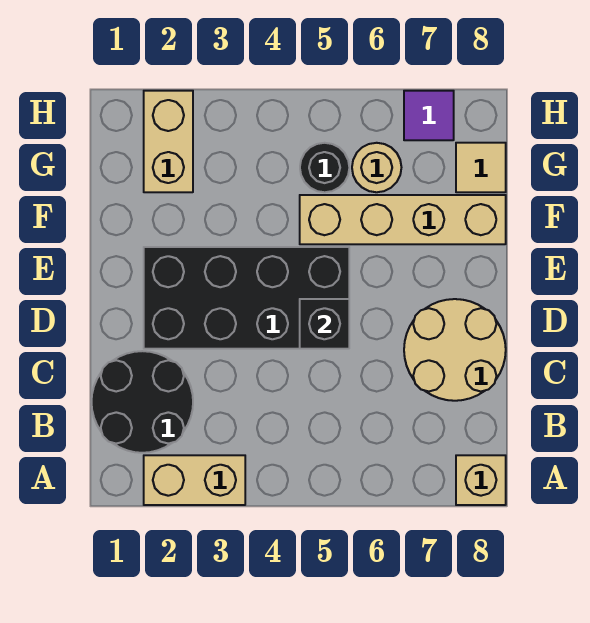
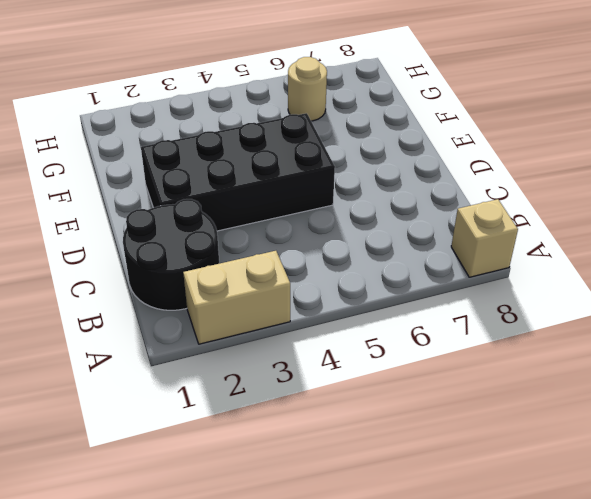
none -> tan 2x2 round brick [404,299,506,401]
none -> tan 1x4 brick [300,195,506,244]
none -> tan 1x2 brick [144,91,193,192]

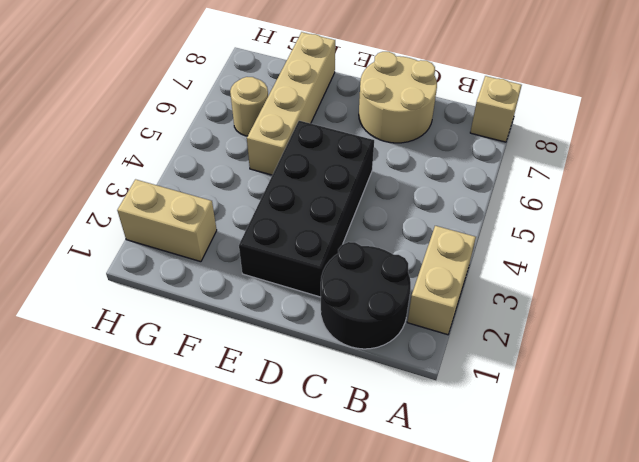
none -> black 1x1 round brick [300,143,349,192]
none -> tan 1x1 tile [456,143,506,192]
none -> purple 1x1 tile [404,91,454,140]

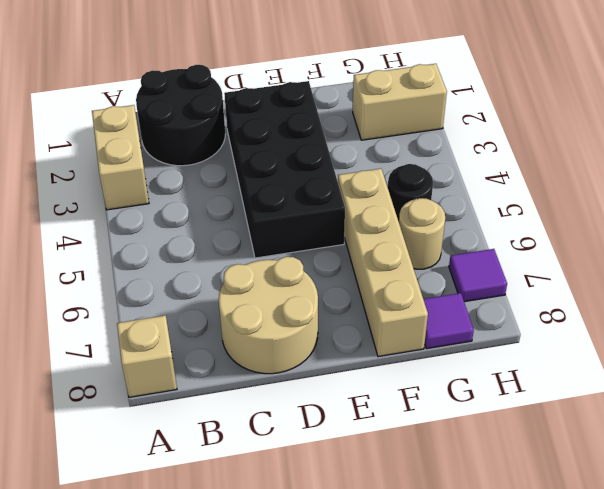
purple 1x1 tile [423,293,474,349] -> tan 1x1 tile [456,143,506,192]
none -> black 1x1 brick [300,299,349,349]

